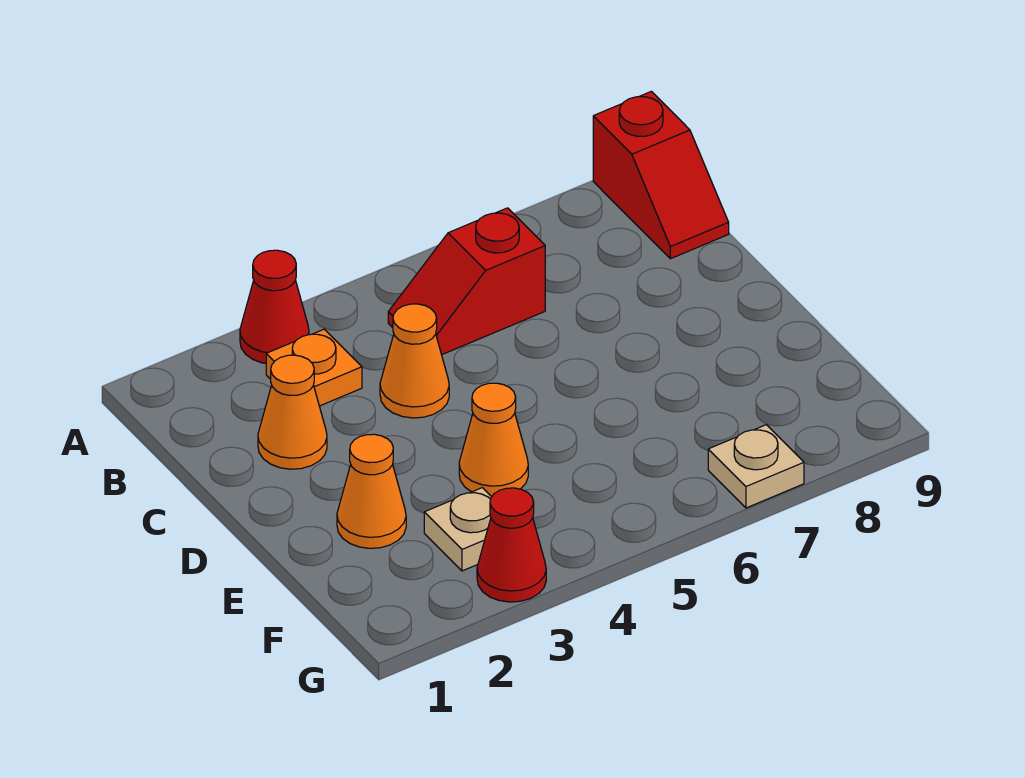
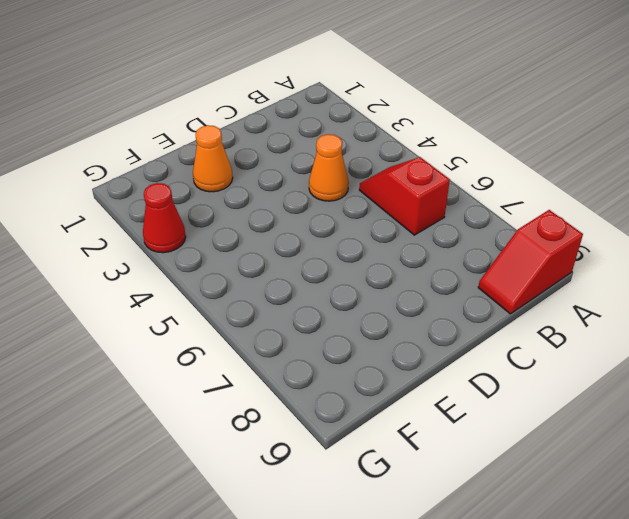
none -> red 1x1 cone [240,250,309,363]
none -> orange 1x1 plate [266,329,362,406]

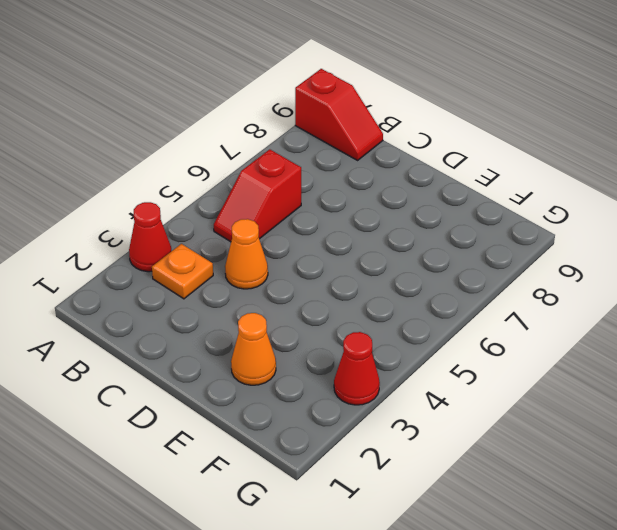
none -> orange 1x1 cone [258,355,327,469]
none -> orange 1x1 cone [459,383,528,497]

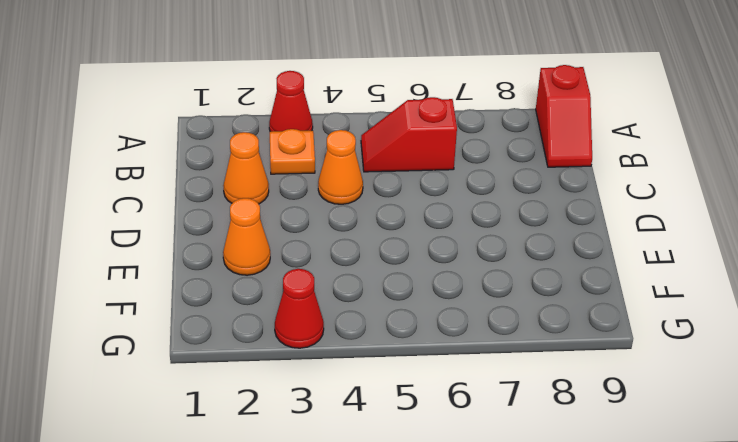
none -> orange 1x1 cone [459,383,528,497]
none -> tan 1x1 plate [424,488,491,571]

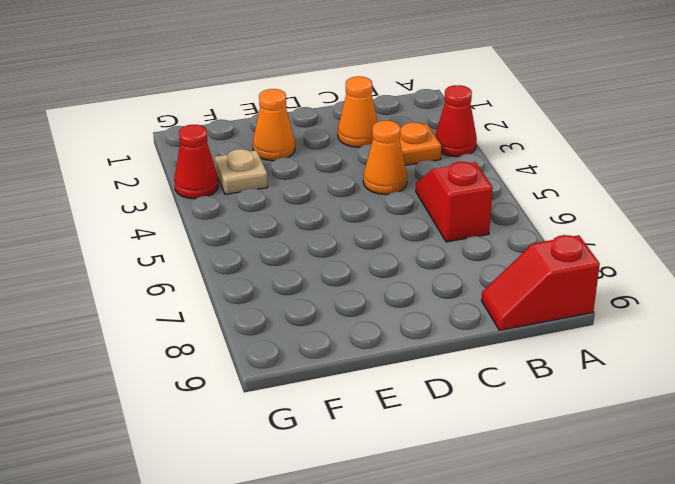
none -> orange 1x1 cone [459,383,528,497]
none -> tan 1x1 plate [708,425,804,508]

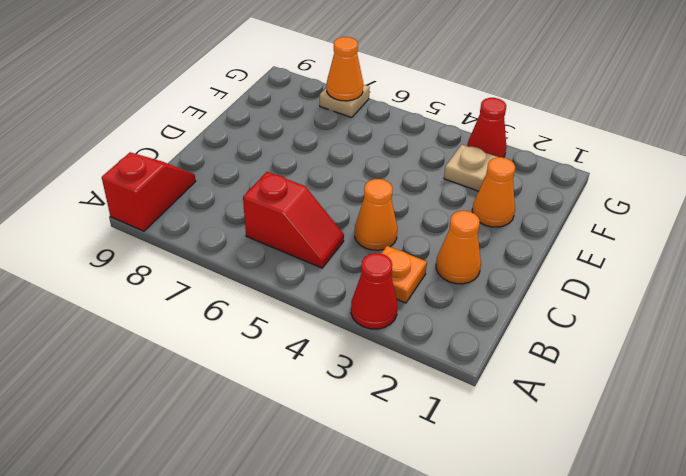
orange 1x1 cone [327,37,363,101] -> orange 1x1 cone moved to [459,383,528,497]

